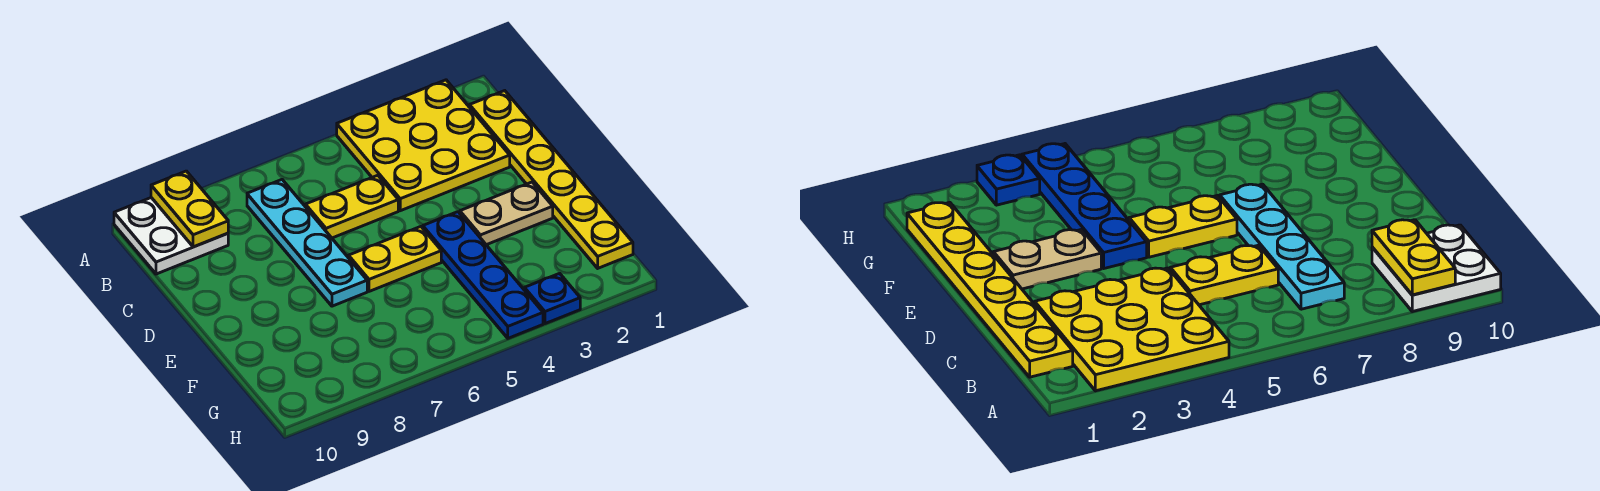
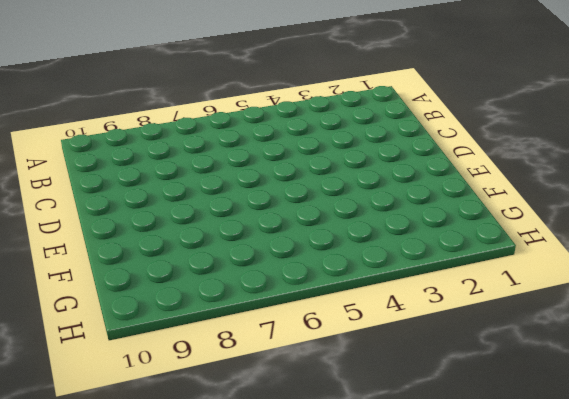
none -> yellow 3x3 plate [337,80,510,211]
none -> white 2x2 plate [114,198,228,274]

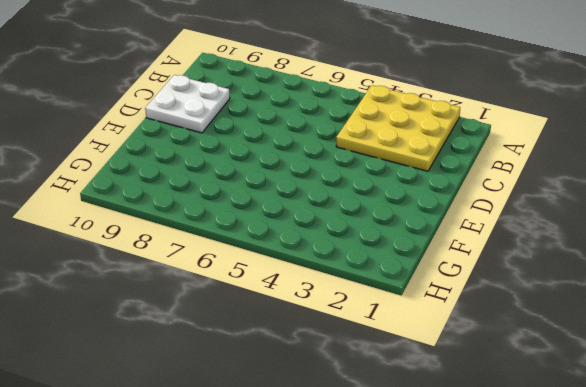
white 2x2 plate [145,75,230,133] -> white 2x2 plate moved to [114,198,228,274]
none -> yellow 1x6 plate [470,91,633,268]
none -> cyan 1x4 plate [247,180,367,306]

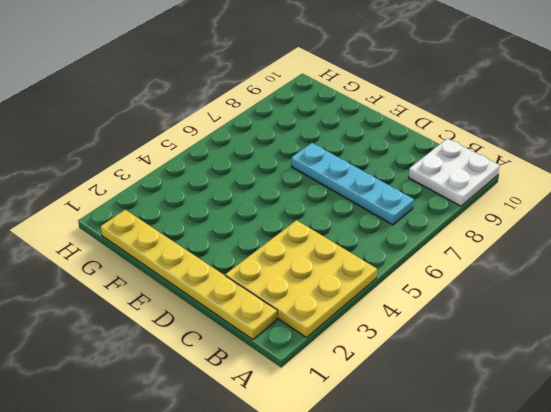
none -> yellow 1x2 plate [305,175,398,238]
none -> tan 1x2 plate [460,182,553,245]

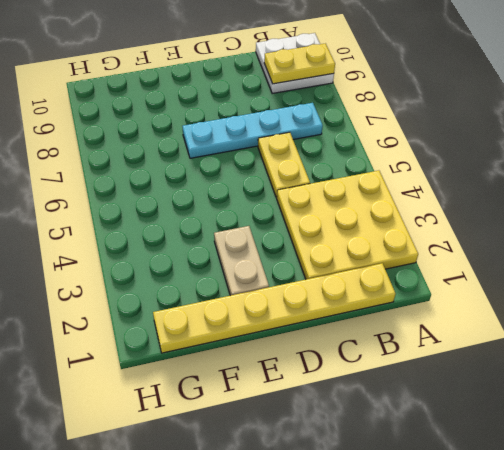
none -> blue 1x4 plate [423,212,543,338]
none -> yellow 1x2 plate [349,227,441,291]

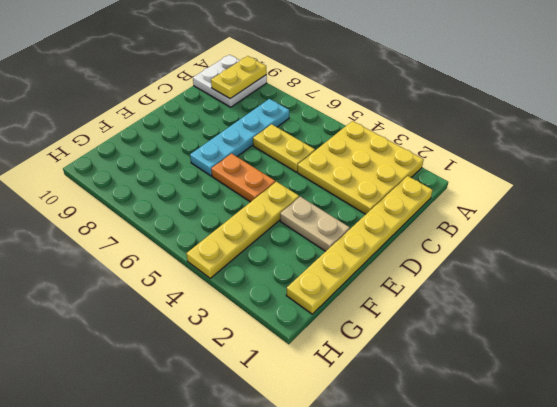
yellow 1x4 plate [186,182,299,278] -> blue 1x4 plate [423,212,543,338]
orange 1x2 plate [211,154,275,202] -> yellow 1x2 plate [349,227,441,291]
none -> blue 1x1 plate [524,273,580,324]

